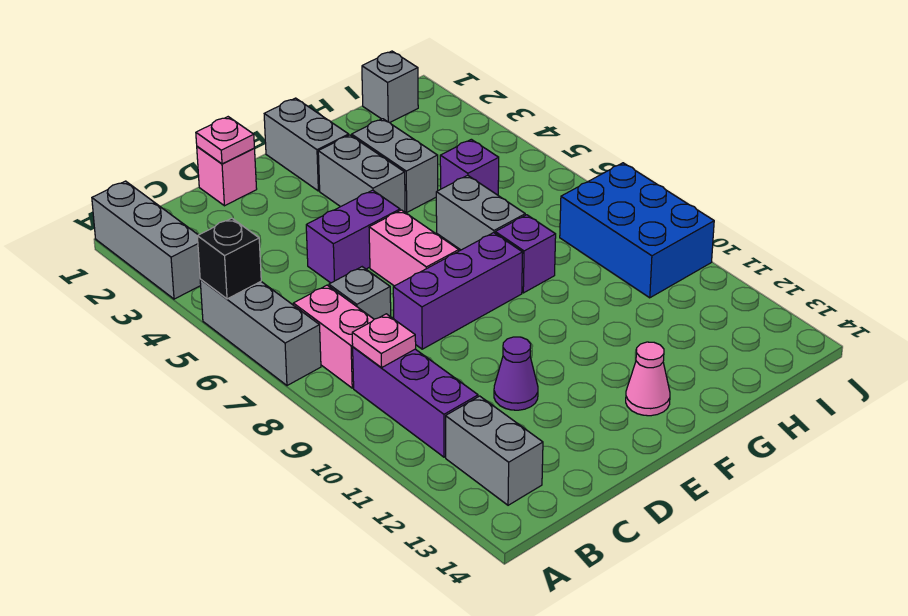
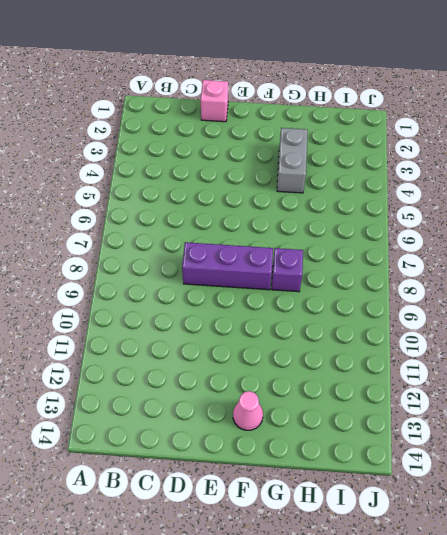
none -> grey 1x3 brick [92,181,201,299]
none -> grey 1x3 brick [200,279,321,386]
none -> pink 1x2 brick [293,285,374,388]

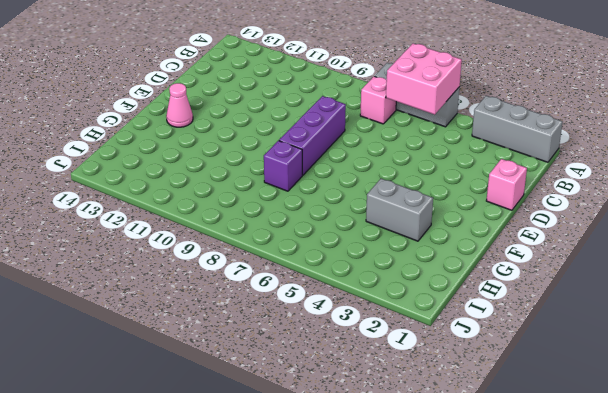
pink 2x2 brick [386,44,462,115] -> black 1x1 brick [197,218,261,299]
pink 1x1 brick [360,76,396,124] -> pink 1x2 brick [293,285,374,388]
none -> purple 1x3 brick [353,347,478,457]
none -> grey 1x2 brick [446,396,543,505]
none -> grey 1x1 brick [329,267,391,319]

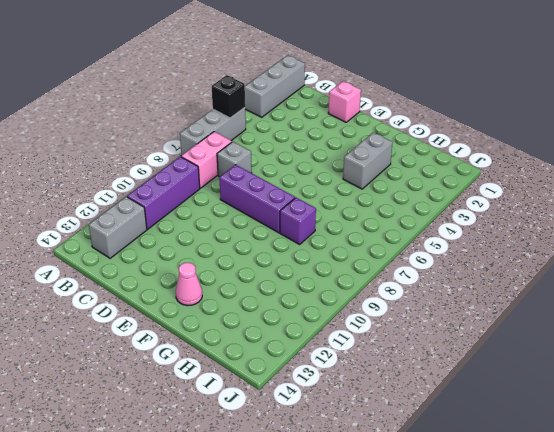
none -> purple 1x2 brick [306,190,400,283]
none -> purple 1x1 cone [494,337,538,410]
none -> pink 1x2 brick [369,210,459,286]

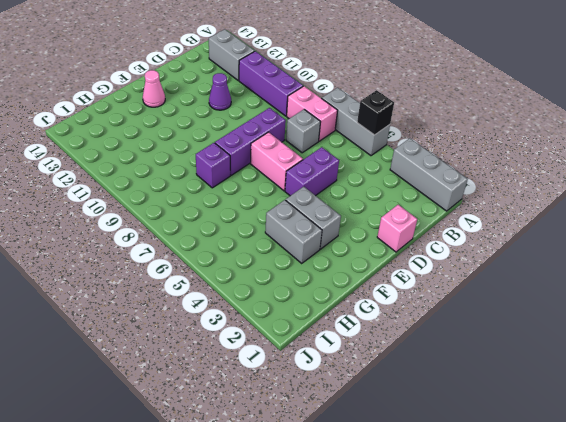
none -> grey 1x2 brick [264,98,349,191]
none -> grey 1x2 brick [436,175,525,250]
none -> purple 1x1 brick [440,139,499,195]

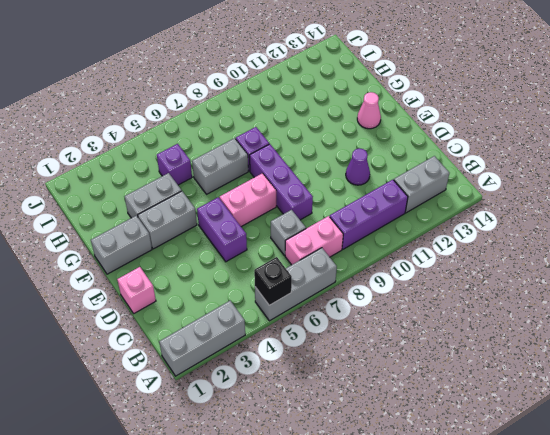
none -> grey 1x1 brick [362,51,418,123]
none -> blue 2x3 brick [560,163,714,298]
none -> pink 1x1 plate [352,314,416,368]

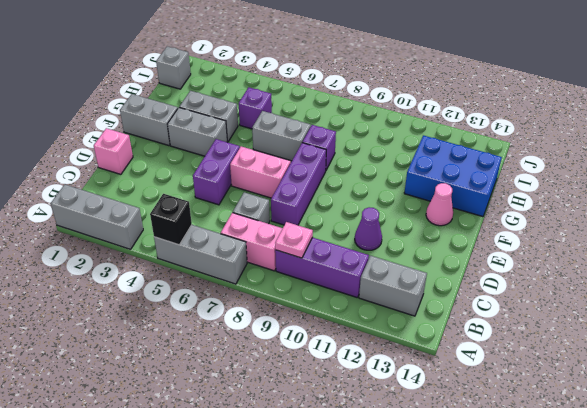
blue 2x3 brick [404,135,502,217] -> blue 2x3 brick moved to [560,163,714,298]
none -> pink 1x1 plate [196,117,254,164]

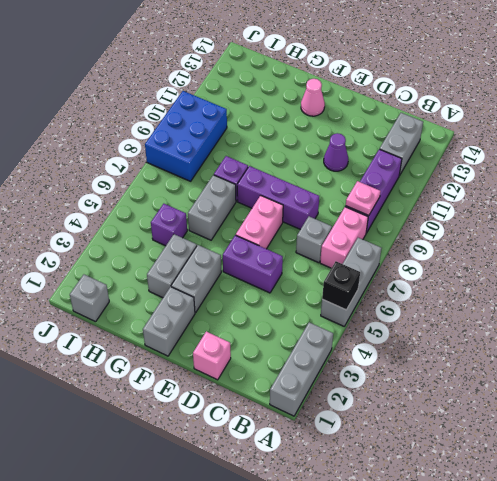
none -> pink 1x1 plate [196,117,254,164]

